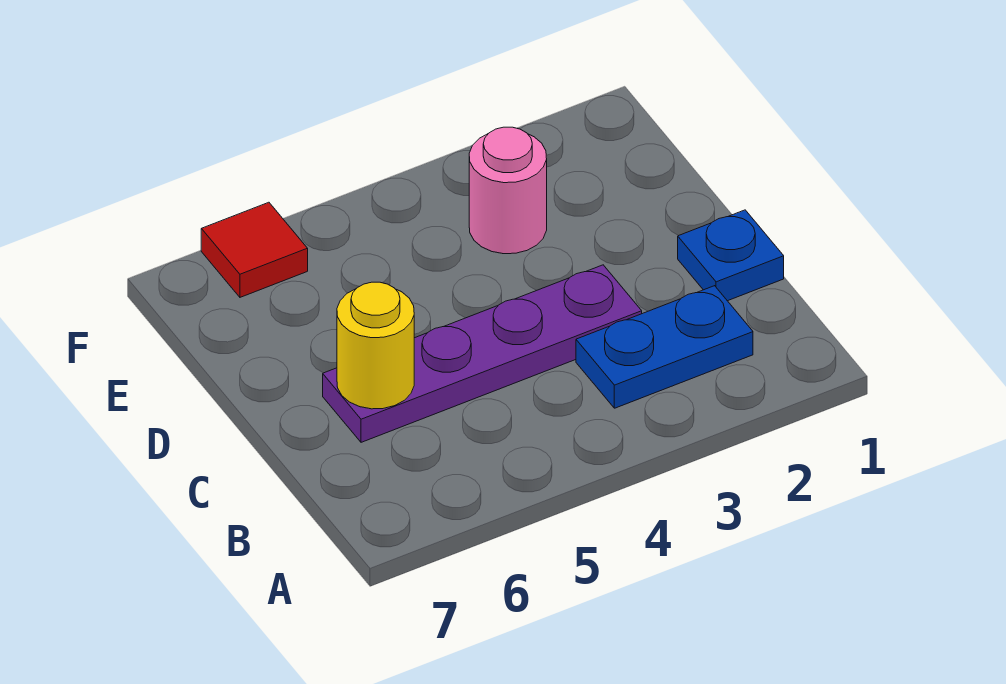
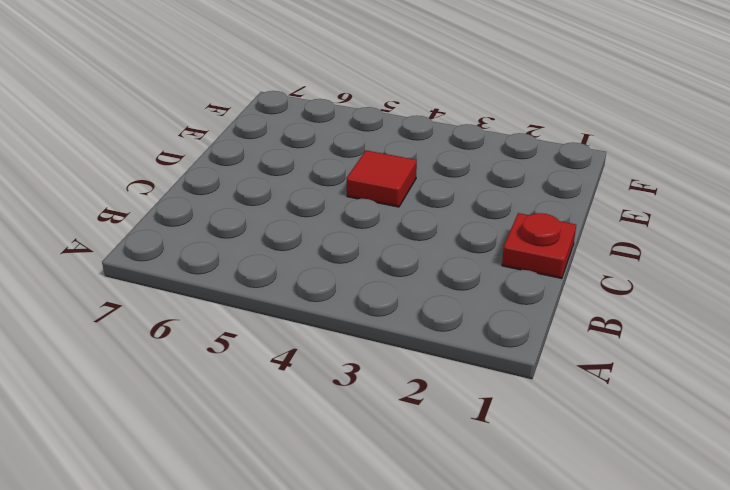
red 1x1 plate [502,213,576,278] -> blue 1x1 plate [678,210,784,301]
red 1x1 tile [347,150,417,207] -> red 1x1 tile moved to [201,202,308,297]
none -> blue 1x2 plate [576,286,753,408]
none -> purple 1x4 plate [323,265,642,442]

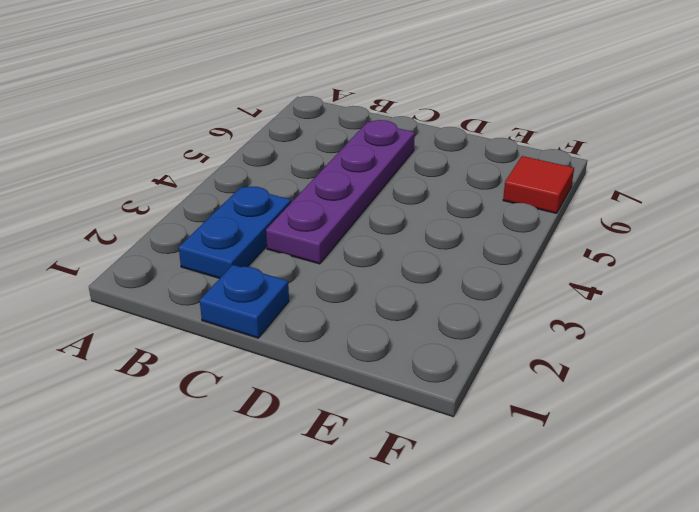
none -> pink 1x1 round brick [469,127,547,254]
none -> yellow 1x1 round brick [337,282,414,409]

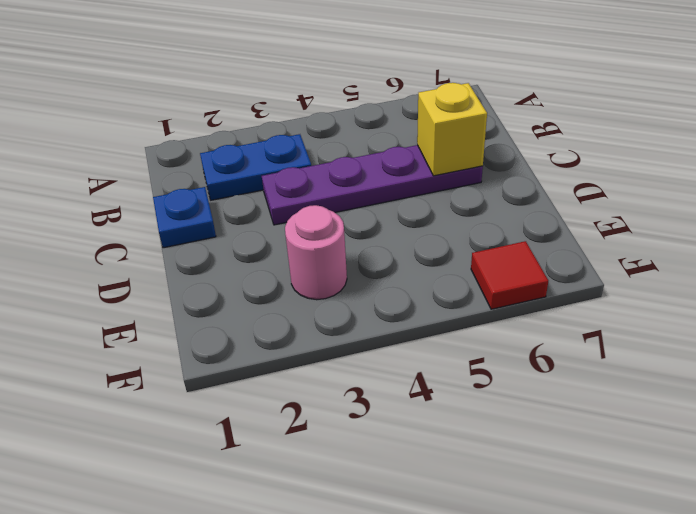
yellow 1x1 brick [417,83,487,176] -> yellow 1x1 round brick [337,282,414,409]

